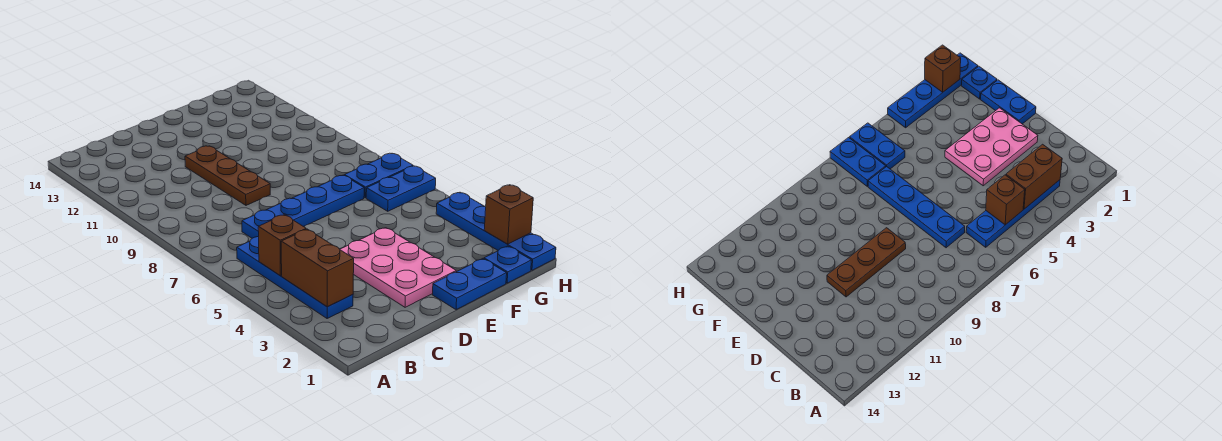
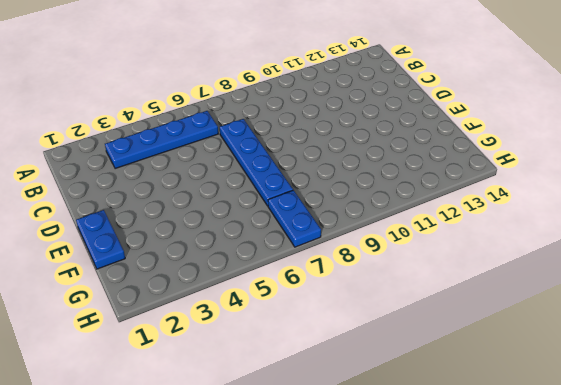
none -> pink 2x3 plate [340,228,456,307]
none -> brown 1x3 plate [185,146,270,205]
none -> blue 1x1 plate [484,246,532,283]

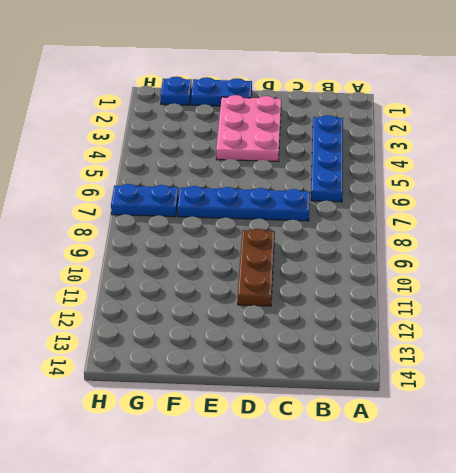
none -> blue 1x2 plate [366,166,436,211]
none -> blue 1x4 plate [436,192,556,270]
none -> brown 1x2 brick [281,229,354,307]

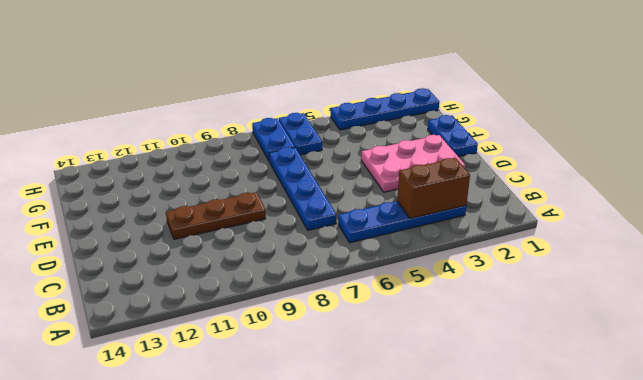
none -> blue 1x1 plate [484,246,532,283]
none -> brown 1x1 brick [258,215,306,276]
none -> brown 1x1 brick [484,185,533,244]

